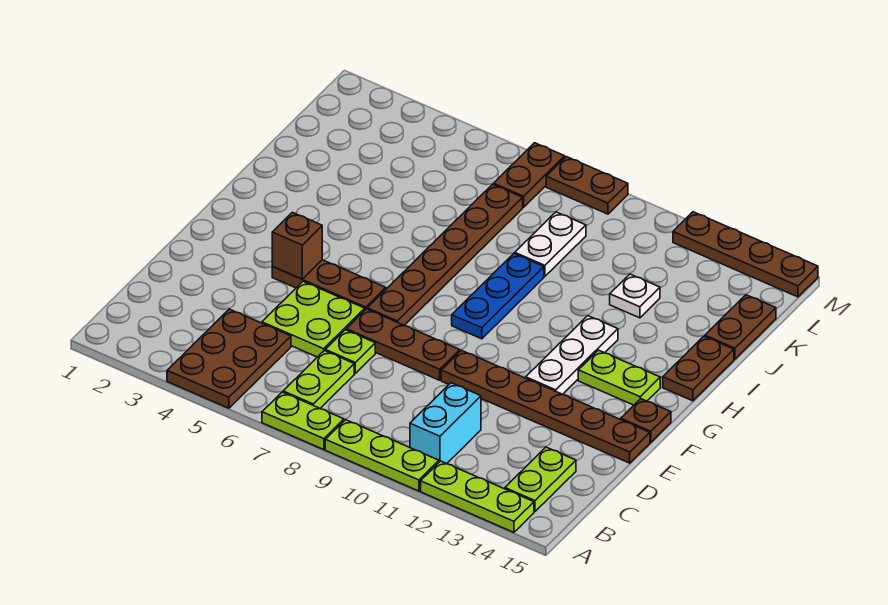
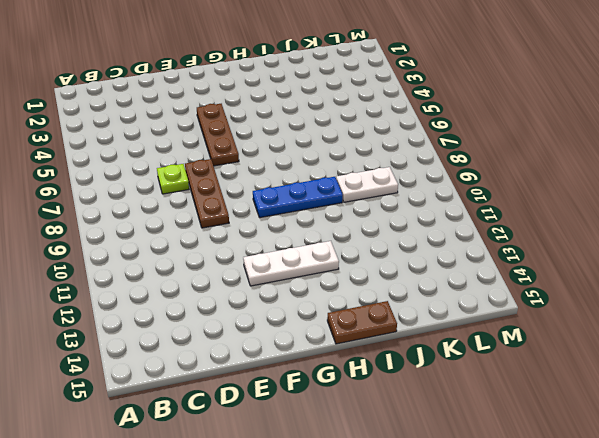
none -> brown 2x3 plate [167,309,291,408]
none -> lime 1x2 plate [262,392,344,450]
none -> lime 1x3 plate [325,420,439,491]

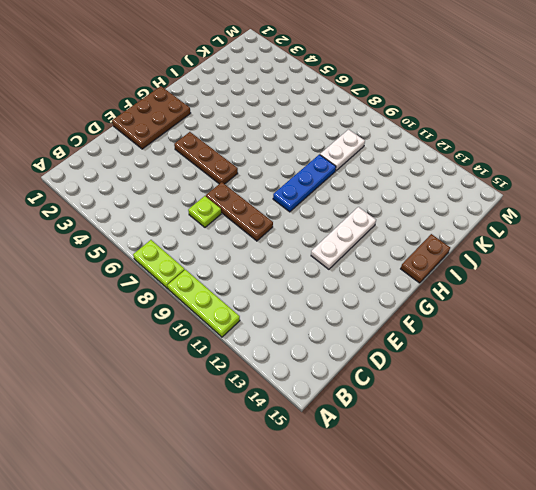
brown 2x3 plate [112,86,191,149] -> brown 2x3 plate moved to [167,309,291,408]
none -> lime 1x3 plate [421,461,534,532]
none -> lime 1x2 plate [283,351,354,408]
none -> cyan 1x2 brick [410,383,481,464]

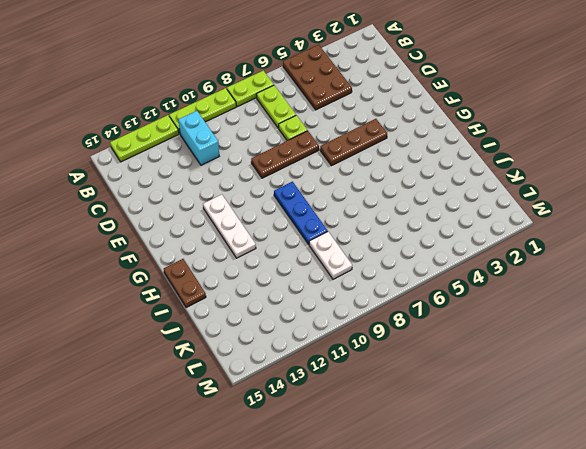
none -> lime 1x2 plate [505,447,576,512]
none -> lime 2x2 plate [262,282,365,357]
none -> brown 1x6 plate [441,350,650,463]

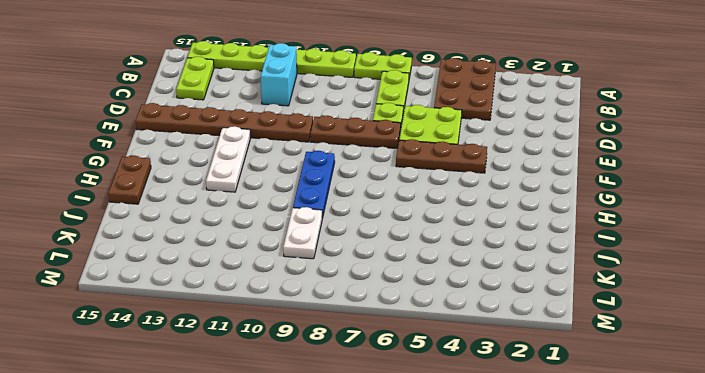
none -> brown 1x6 plate [367,184,523,325]
none -> brown 1x1 plate [621,399,671,442]
none -> lime 1x2 plate [578,350,660,405]

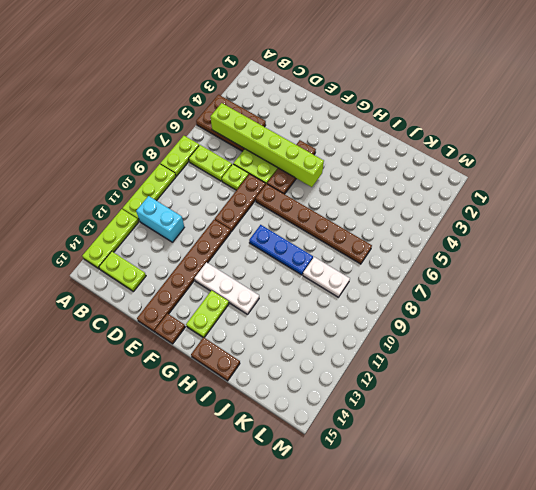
lime 1x6 brick [210,103,324,187] -> none
none -> white 1x1 plate [610,274,660,318]
none -> brown 1x2 plate [705,295,776,359]
none -> brown 1x2 plate [494,143,565,207]

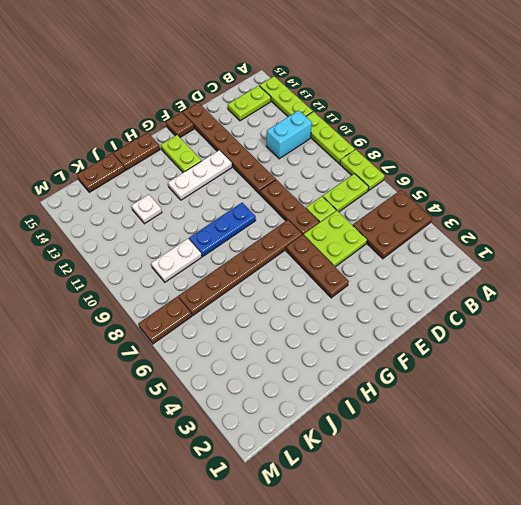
none -> brown 1x2 plate [546,157,628,214]
none -> brown 1x4 plate [673,212,818,297]
none -> brown 1x1 brick [272,212,322,279]

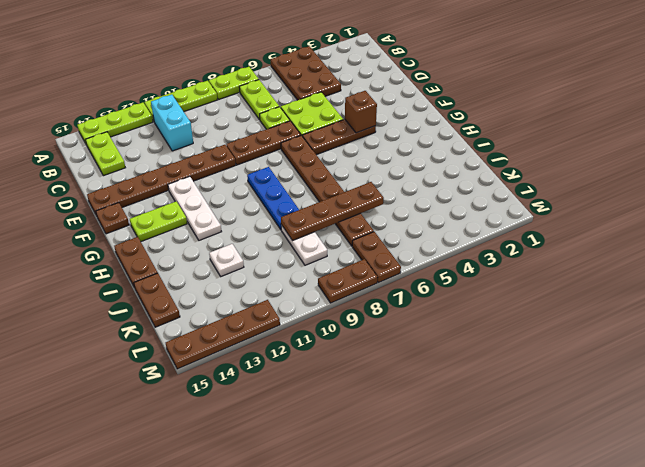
brown 1x4 plate [281,182,384,241] -> none

